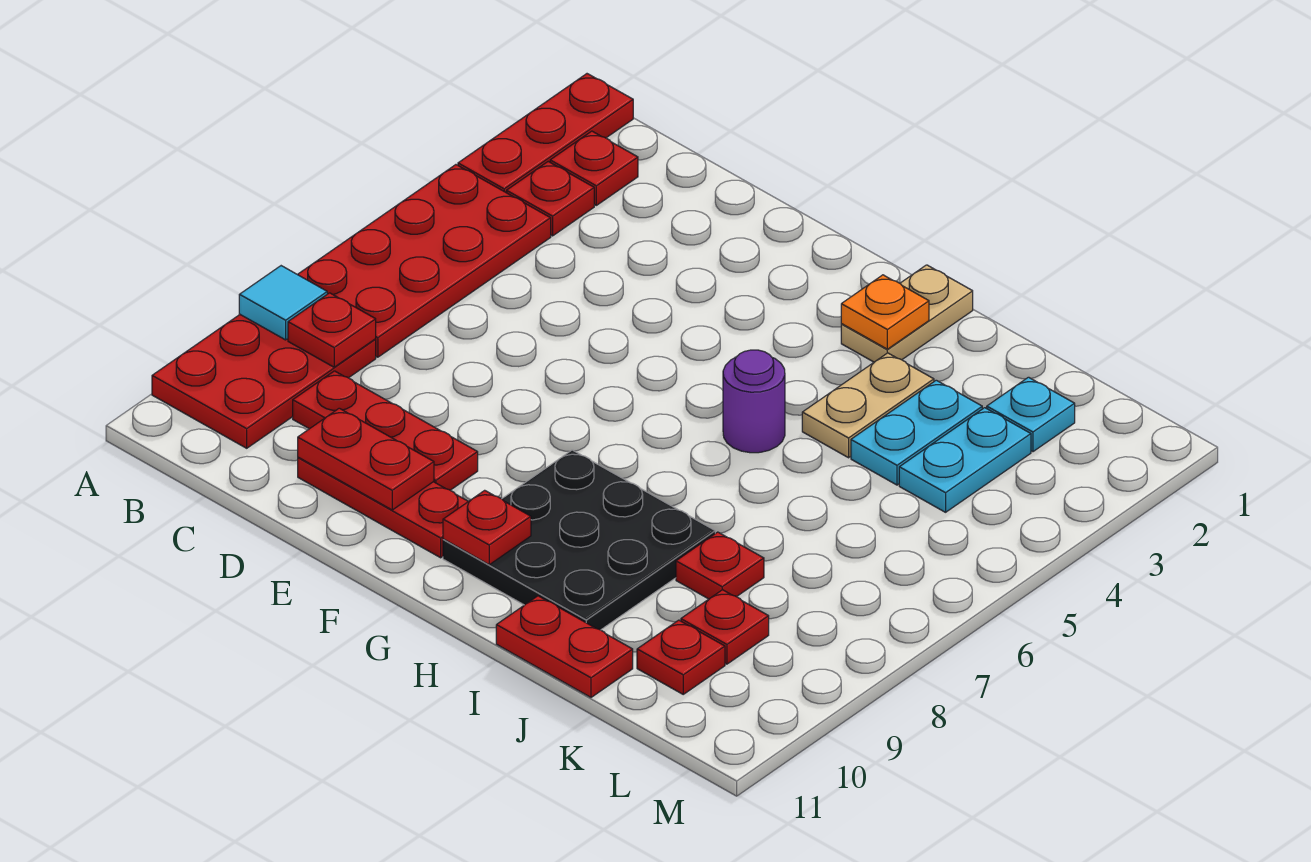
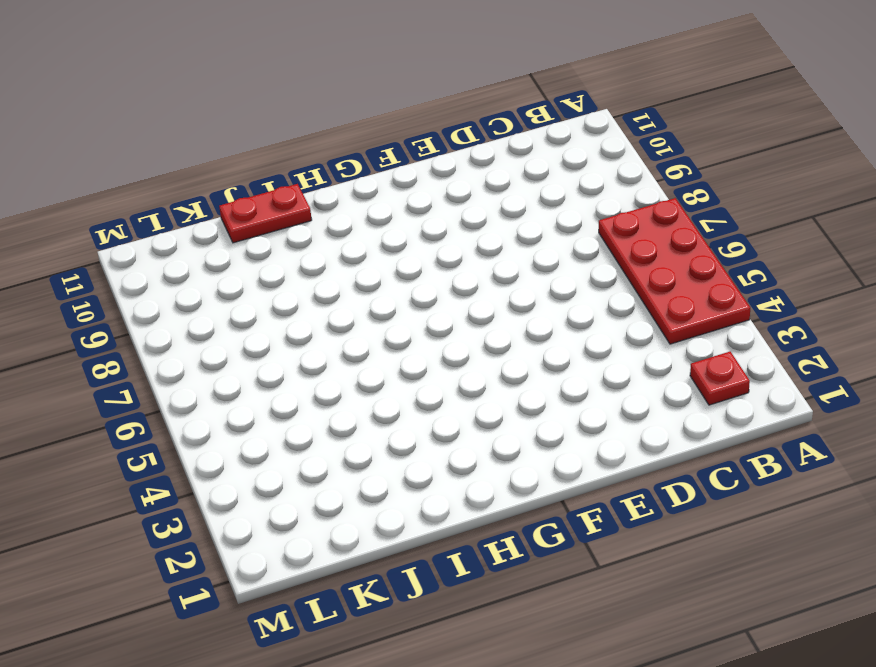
none -> red 1x3 plate [458,74,633,193]
none -> red 2x3 plate [152,315,376,448]
none -> red 1x1 plate [507,162,594,236]

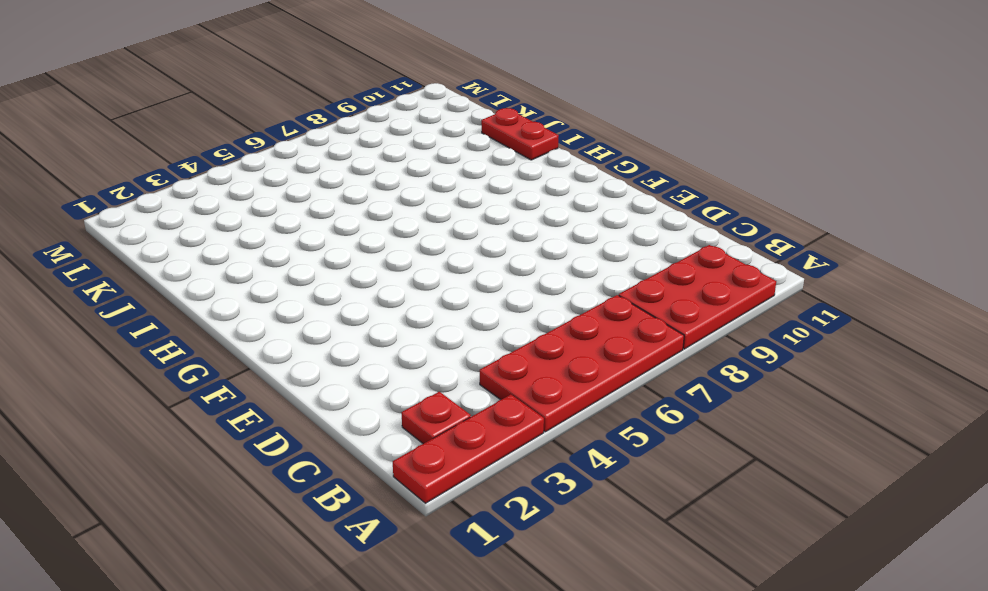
none -> red 1x1 plate [507,162,594,236]
none -> red 1x3 plate [293,371,478,490]
none -> red 1x3 plate [298,457,468,558]

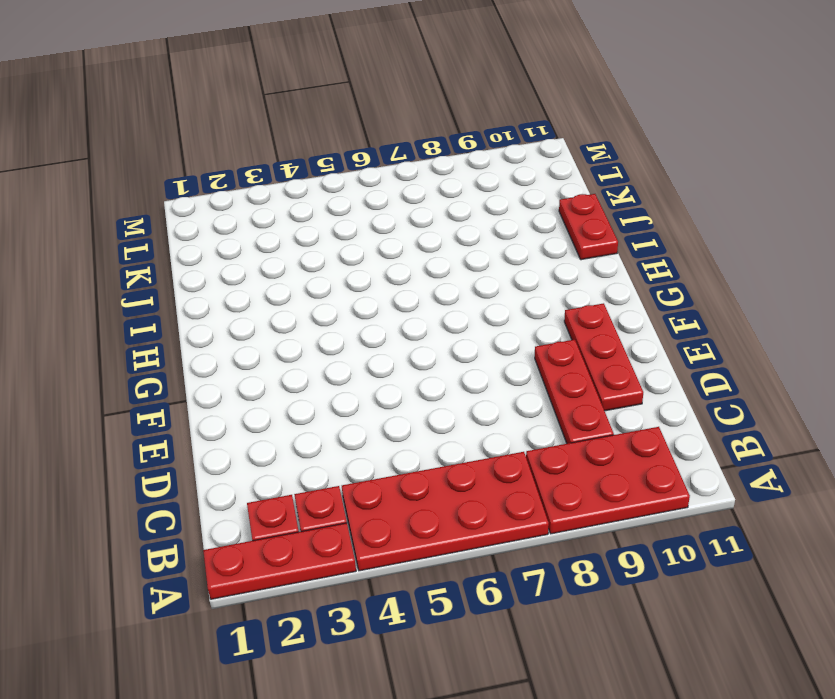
none -> black 3x3 plate [443,450,715,630]
none -> tan 1x2 plate [841,265,973,362]
none -> purple 1x1 round brick [723,350,785,453]

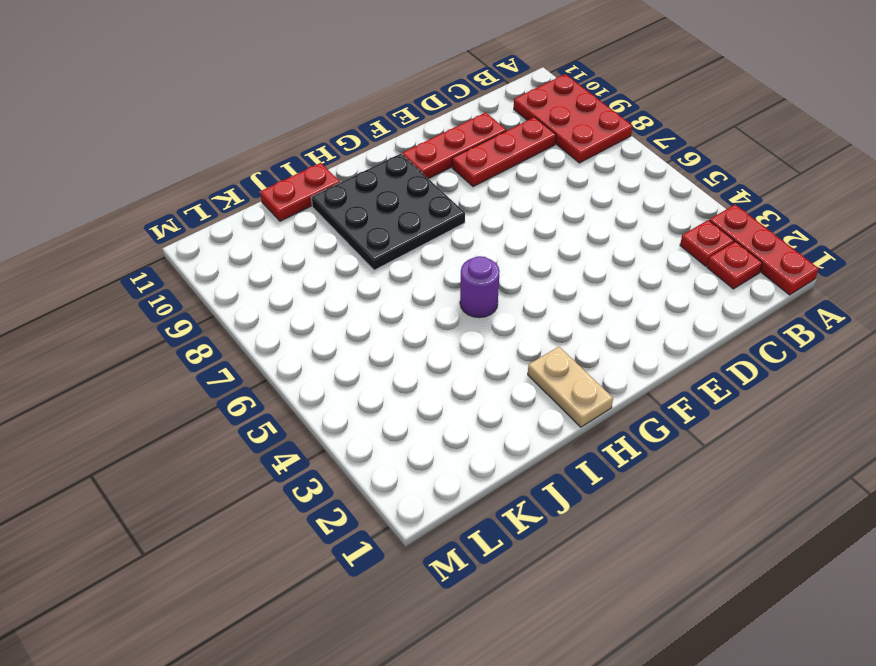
none -> red 2x4 plate [297,165,551,357]
none -> tan 1x2 plate [802,353,934,458]
none -> cyan 1x2 plate [851,380,982,485]

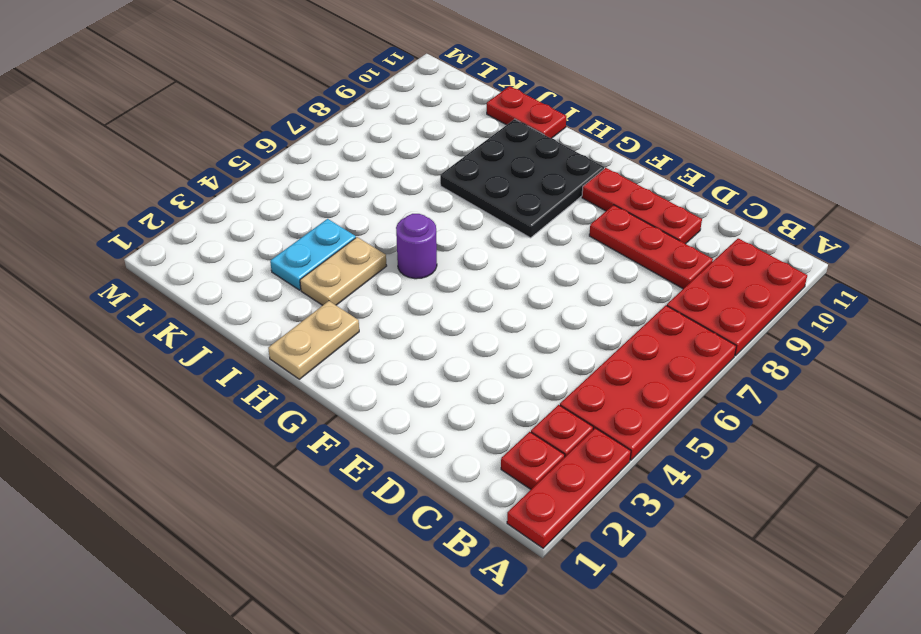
none -> red 1x1 plate [676,532,764,599]
none -> cyan 1x1 plate [987,377,1075,452]
none -> cyan 1x2 plate [899,408,1031,512]

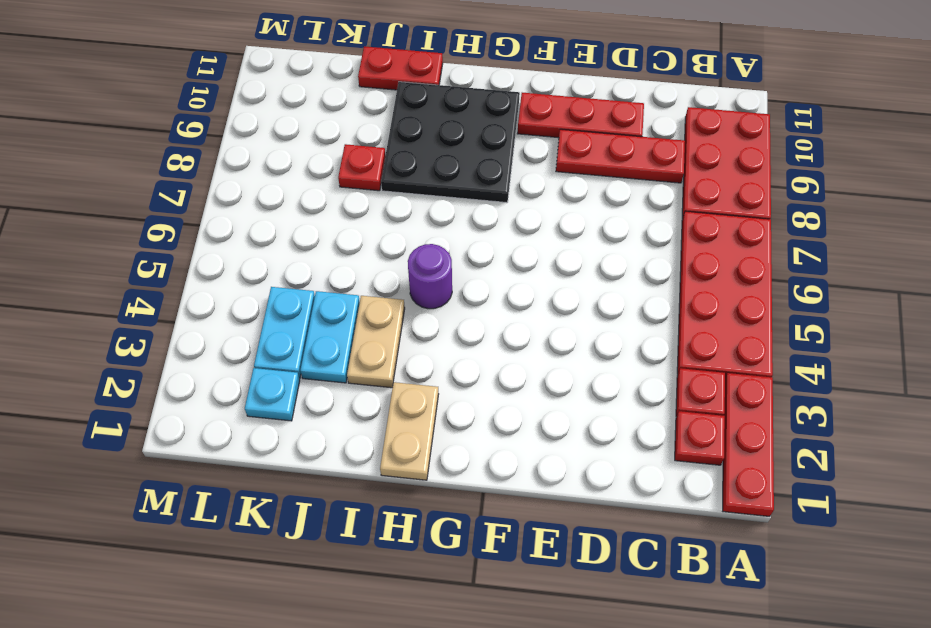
none -> red 1x1 plate [681,590,769,664]
none -> red 1x1 plate [637,620,725,694]
none -> cyan 1x1 tile [239,266,327,340]

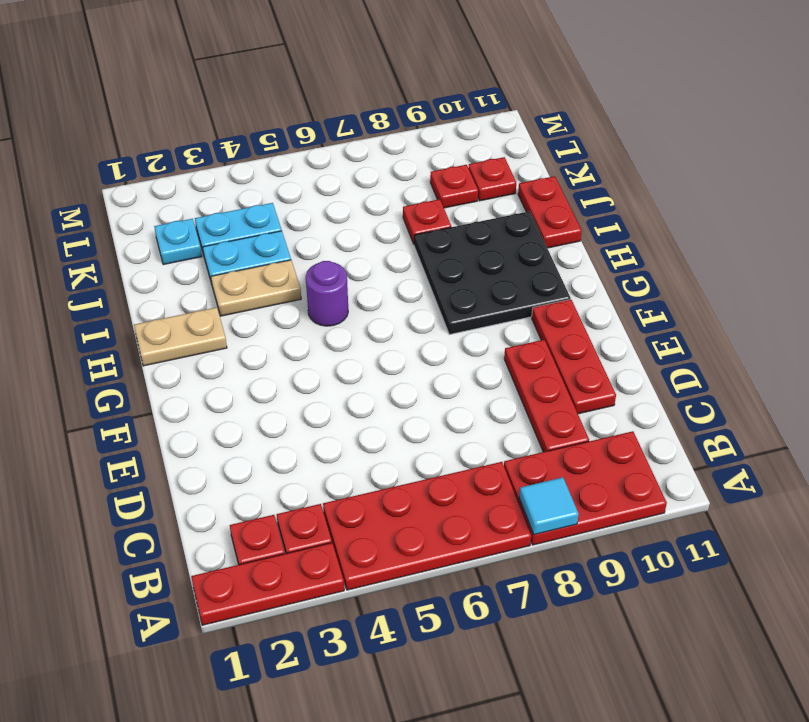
none -> red 1x1 plate [288,293,376,367]
none -> red 1x2 plate [298,408,434,510]
none -> red 1x1 plate [443,490,531,565]

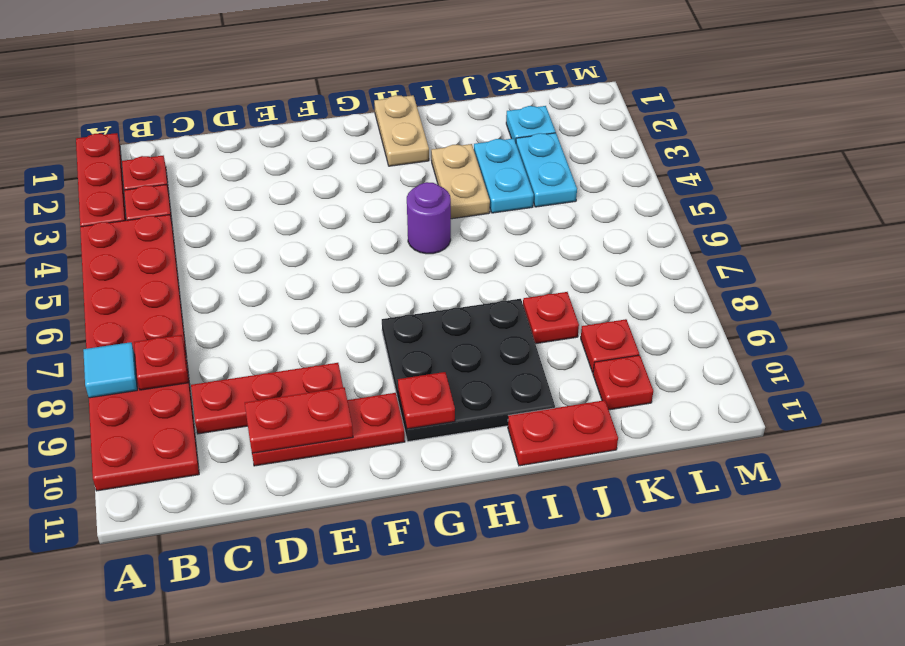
none -> orange 1x1 plate [841,275,929,349]

